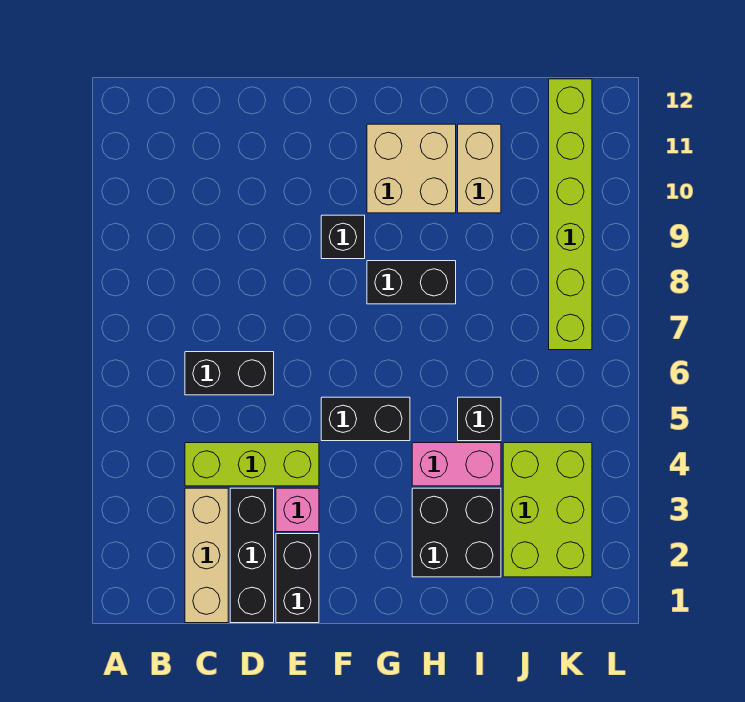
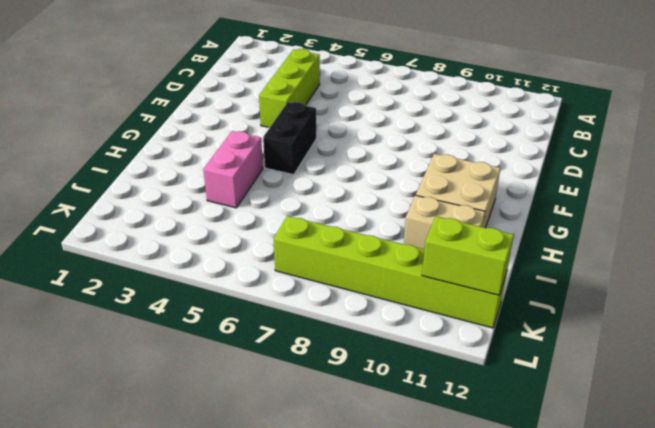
lime 1x2 brick [422,216,514,295] -> none
none -> tan 1x3 brick [185,488,228,623]
none -> black 1x2 brick [185,352,274,395]
none -> black 1x3 brick [230,488,274,623]

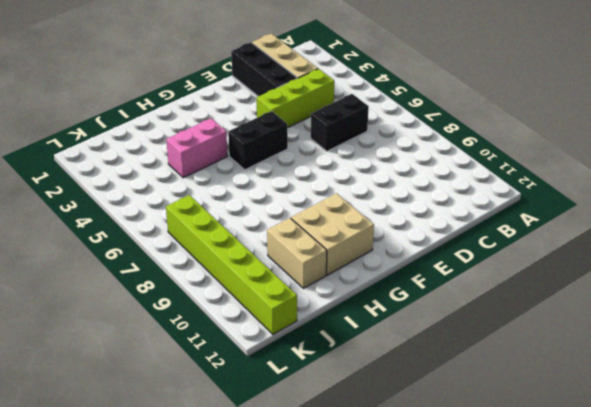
none -> black 1x2 brick [276,534,319,623]
none -> pink 1x1 brick [276,488,319,532]
none -> black 1x1 brick [321,215,365,259]

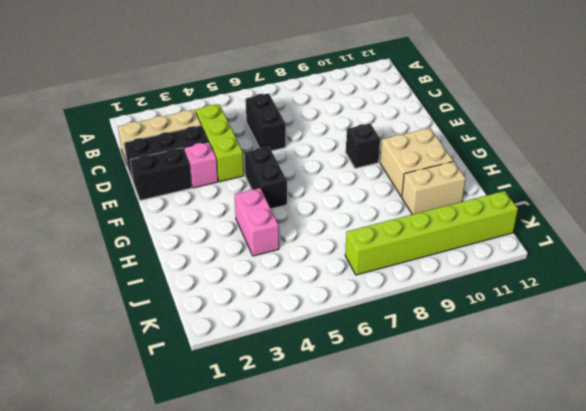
none -> black 1x2 brick [367,261,456,304]
none -> black 2x2 brick [412,488,501,577]
none -> black 1x1 brick [458,397,501,441]

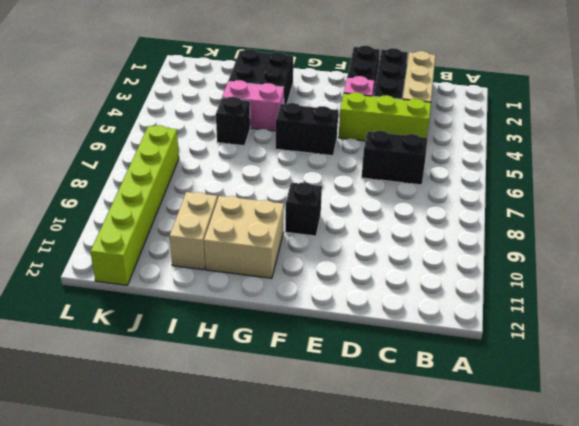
none -> black 1x2 brick [367,261,456,304]
none -> lime 2x3 brick [503,443,592,577]

